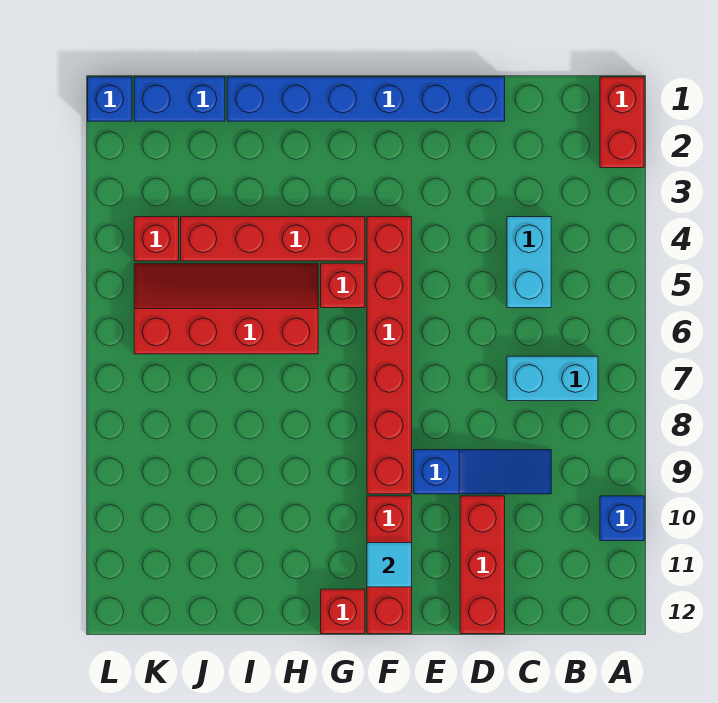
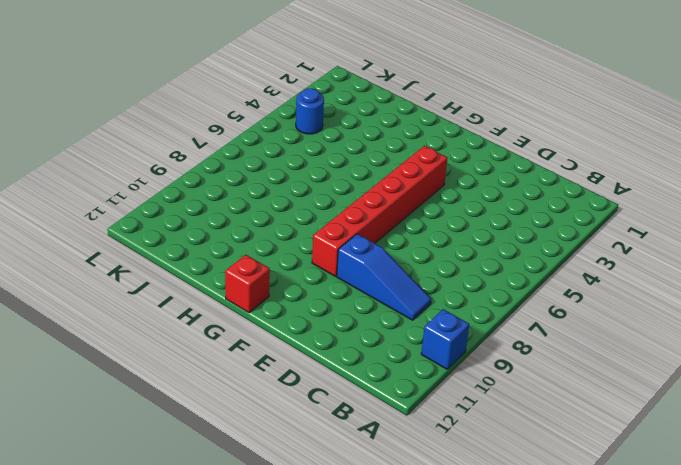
blue 1x1 round brick [296,88,324,134] -> red 1x1 brick [134,217,179,261]
none -> red 1x2 brick [600,77,644,168]
none -> cyan 1x2 brick [507,356,598,401]
none -> cyan 1x2 brick [507,217,551,308]

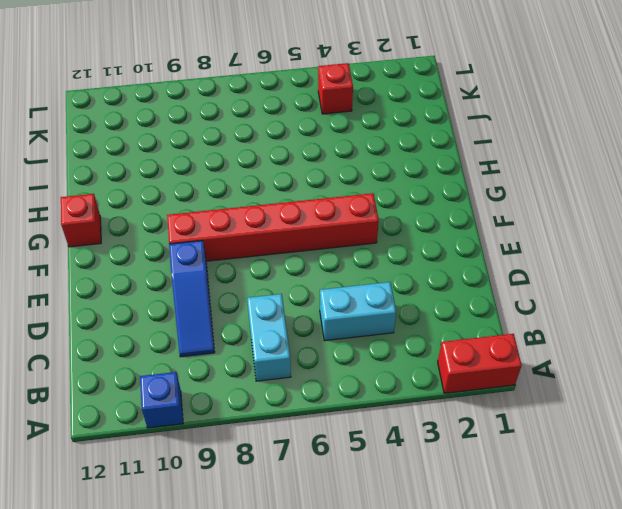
none -> blue 1x6 brick [227,77,505,121]
none -> red 1x3 brick [460,496,505,634]
none -> red 1x3 brick [367,496,412,634]

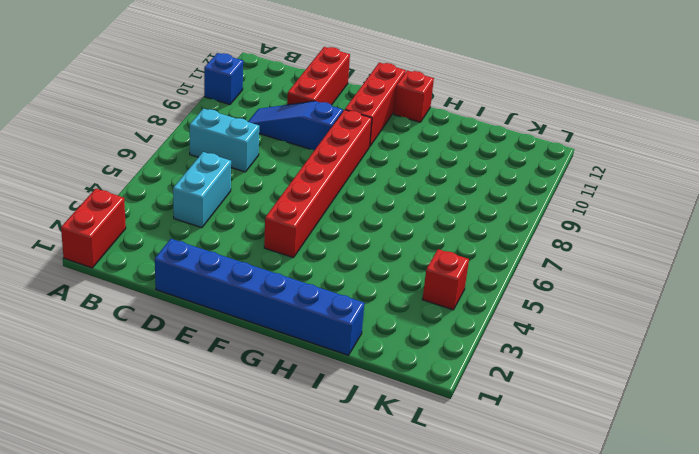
none -> red 1x4 brick [181,217,365,261]
none -> red 1x1 brick [321,263,365,308]
none -> red 2x4 slope [134,263,318,354]

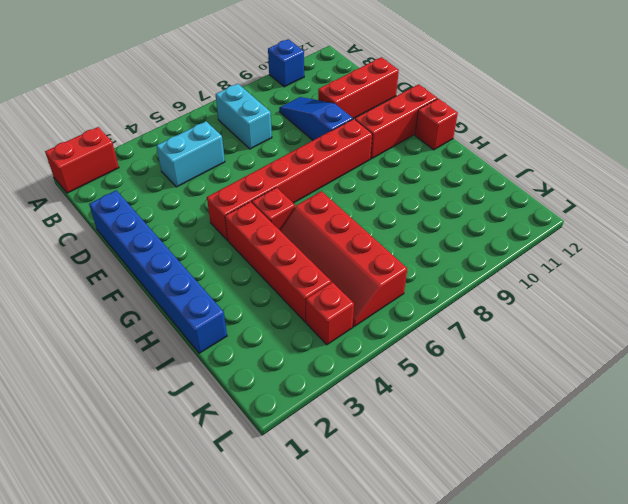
none -> blue 1x2 brick [134,77,225,121]
none -> blue 1x1 brick [88,77,132,121]
none -> cyan 1x1 tile [367,543,412,587]

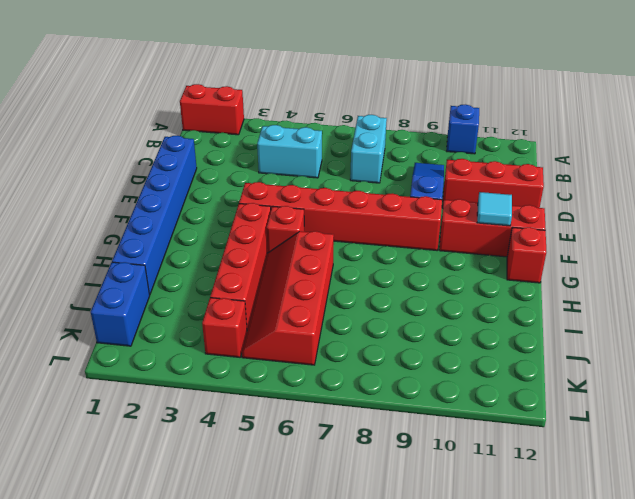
none -> blue 1x1 brick [88,77,132,121]

